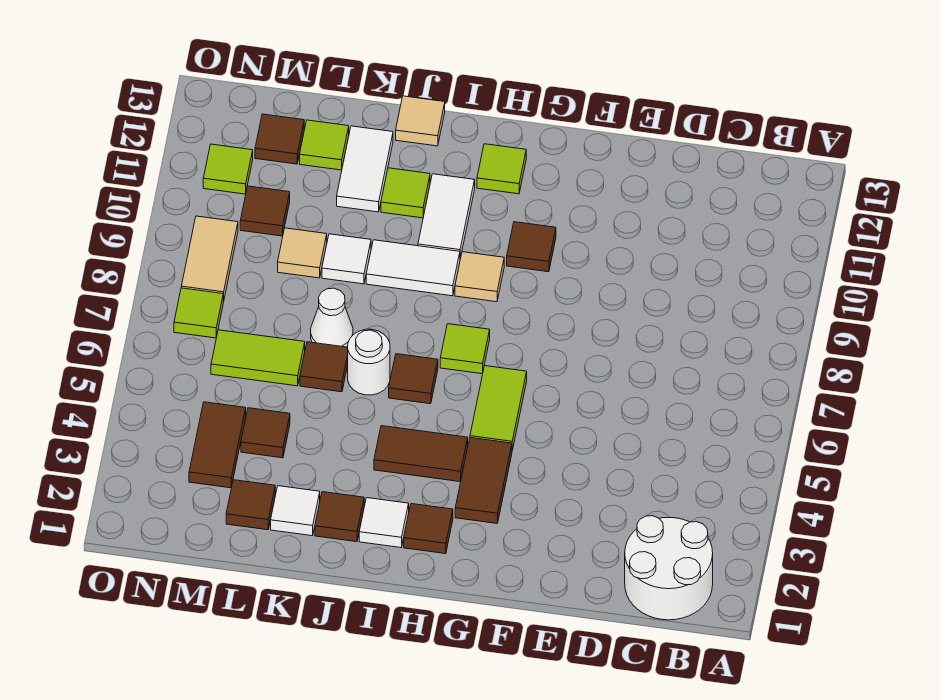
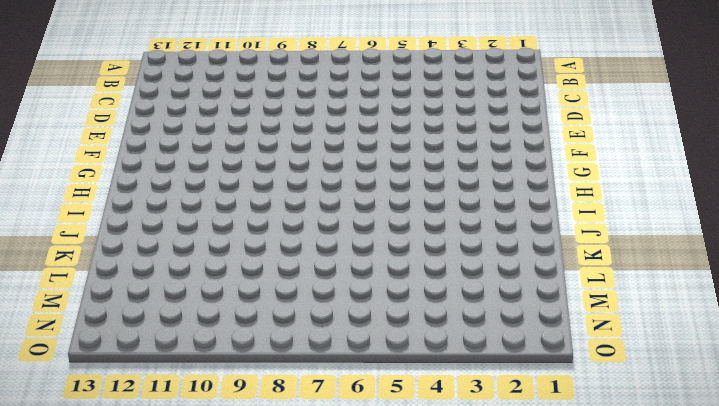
none -> white 2x2 round brick [625,516,713,620]
none -> brown 1x2 tile [455,438,512,523]
none -> lime 1x2 tile [470,366,527,450]
none -> brown 1x1 tile [507,222,556,272]

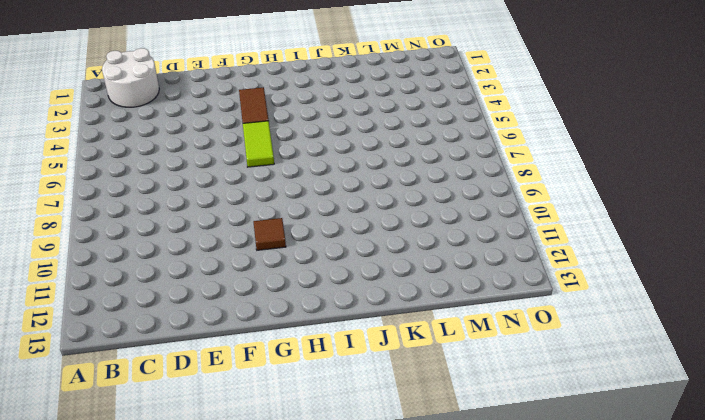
none -> brown 1x1 tile [404,504,453,554]
none -> brown 1x2 tile [374,426,468,482]
none -> lime 1x1 tile [440,324,490,374]
none -> tan 1x1 tile [455,252,504,302]

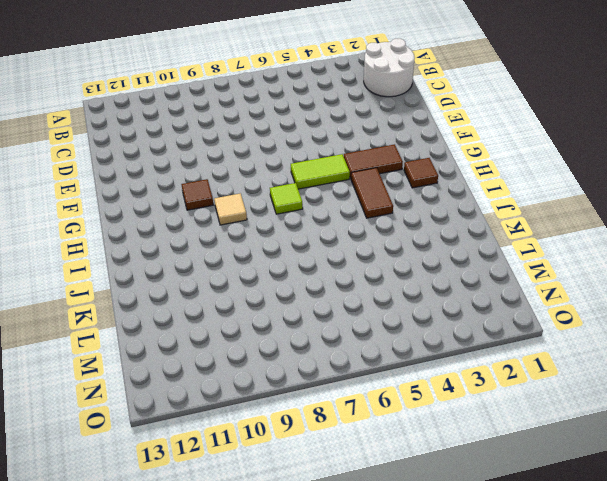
none -> lime 1x1 tile [477,144,526,194]
none -> white 1x1 tile [359,498,409,548]
none -> brown 1x1 tile [389,354,438,404]
none -> white 1x2 tile [366,240,460,296]

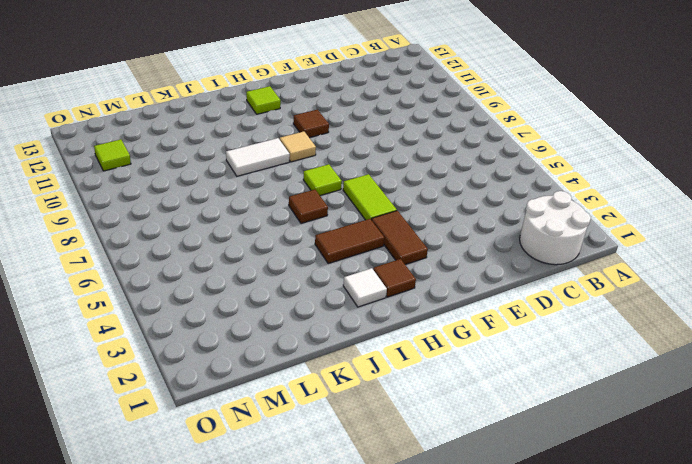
none -> white 1x2 tile [418,174,475,258]
none -> brown 1x1 tile [315,492,364,542]
none -> white 1x1 round brick [348,329,390,395]
none -> lime 1x1 tile [381,168,430,218]

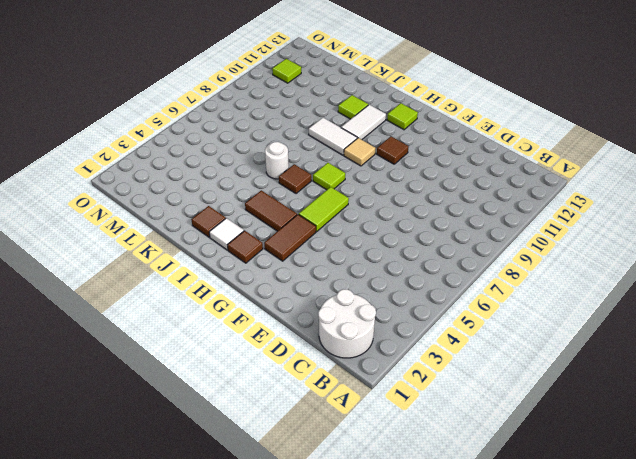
none -> tan 1x1 tile [396,96,445,146]
none -> white 1x1 tile [271,486,320,536]
none -> brown 1x1 tile [300,342,348,392]
none -> white 1x1 cone [311,288,353,347]

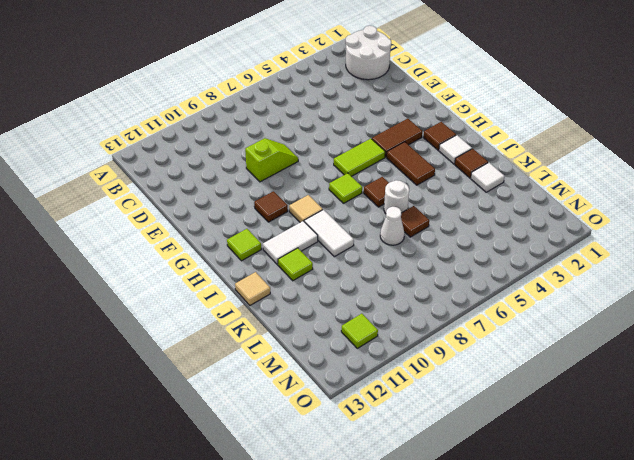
lime 1x2 slope [245,138,298,182] -> none
none -> white 1x1 tile [322,234,371,284]
none -> white 1x2 tile [337,126,393,212]
none -> brown 1x1 tile [226,480,275,530]
none -> brown 1x1 tile [241,408,290,458]

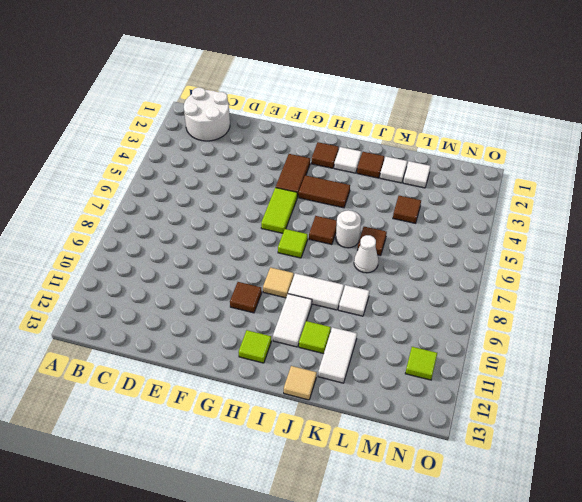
white 1x1 tile [403,161,430,188] -> brown 1x1 tile [226,480,275,530]
none -> lime 1x2 tile [211,330,305,386]
none -> tan 1x1 tile [278,228,327,278]
none -> lime 1x1 tile [300,120,349,170]
none -> brown 1x2 tile [189,402,246,488]

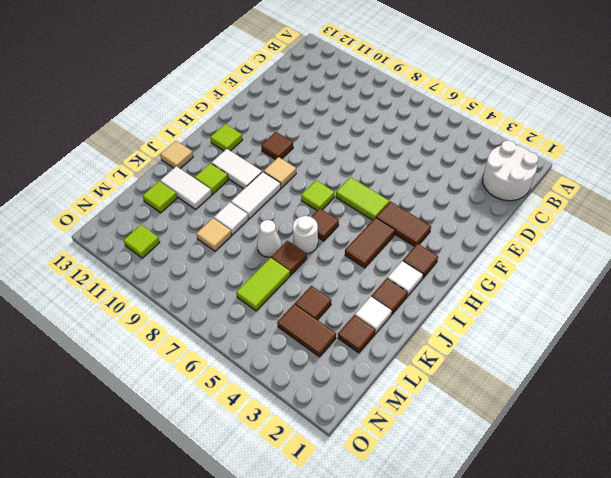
none -> brown 1x1 tile [240,186,290,236]
none -> brown 1x1 tile [255,114,304,164]
none -> lime 1x1 tile [174,288,223,338]
none -> tan 1x2 tile [181,216,238,302]

